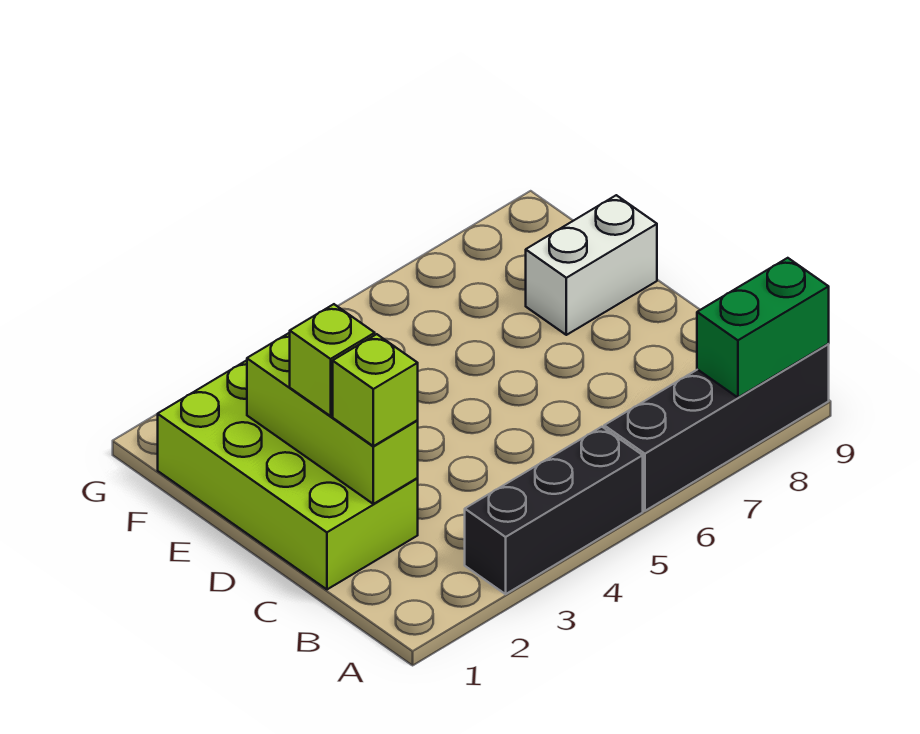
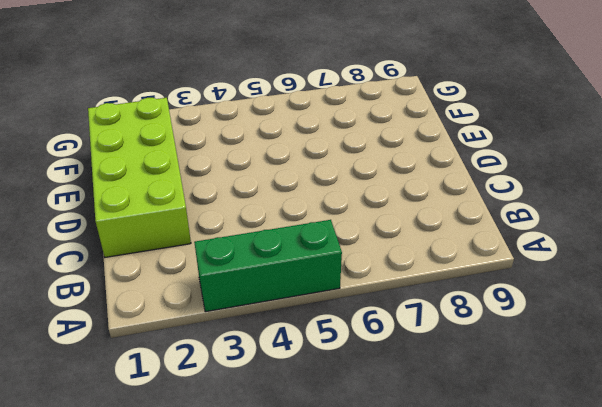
green 1x3 brick [194,220,342,312] -> black 1x3 brick [465,427,643,594]
none -> black 1x4 brick [604,344,829,511]
none -> white 1x2 brick [526,195,657,335]

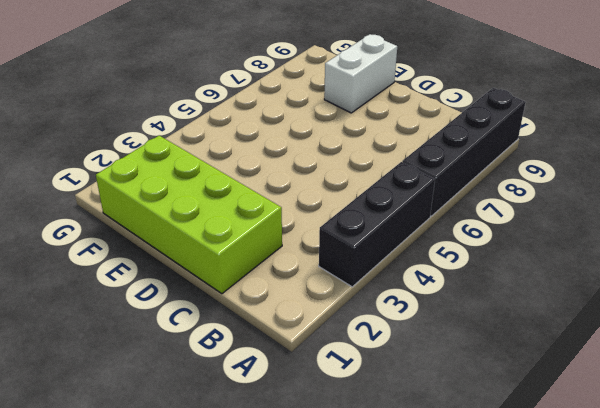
none -> green 1x2 brick [697,258,829,397]
none -> lime 1x3 brick [247,333,418,504]

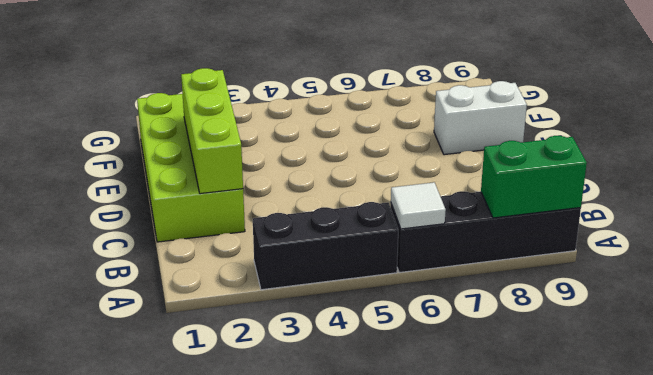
white 1x1 tile [391,182,446,229] -> none
none -> lime 1x1 brick [333,334,418,446]
none -> lime 1x1 brick [290,304,375,416]

